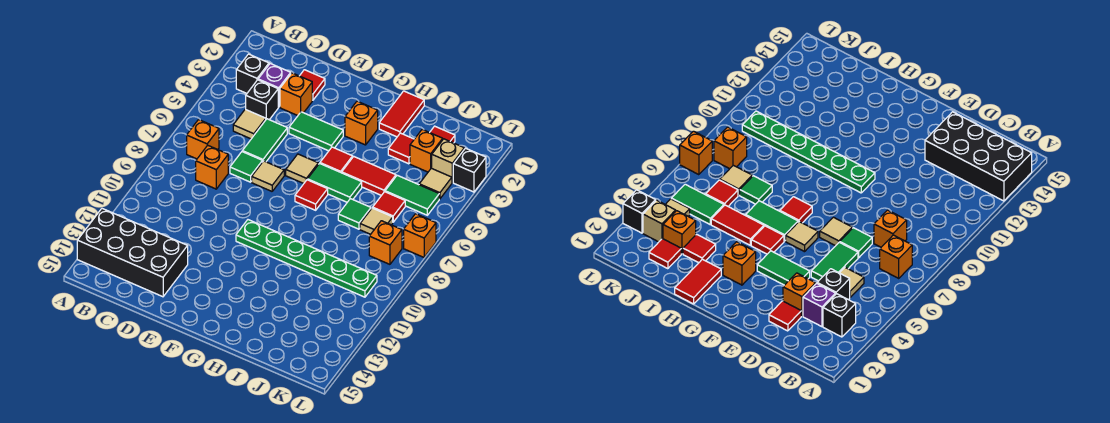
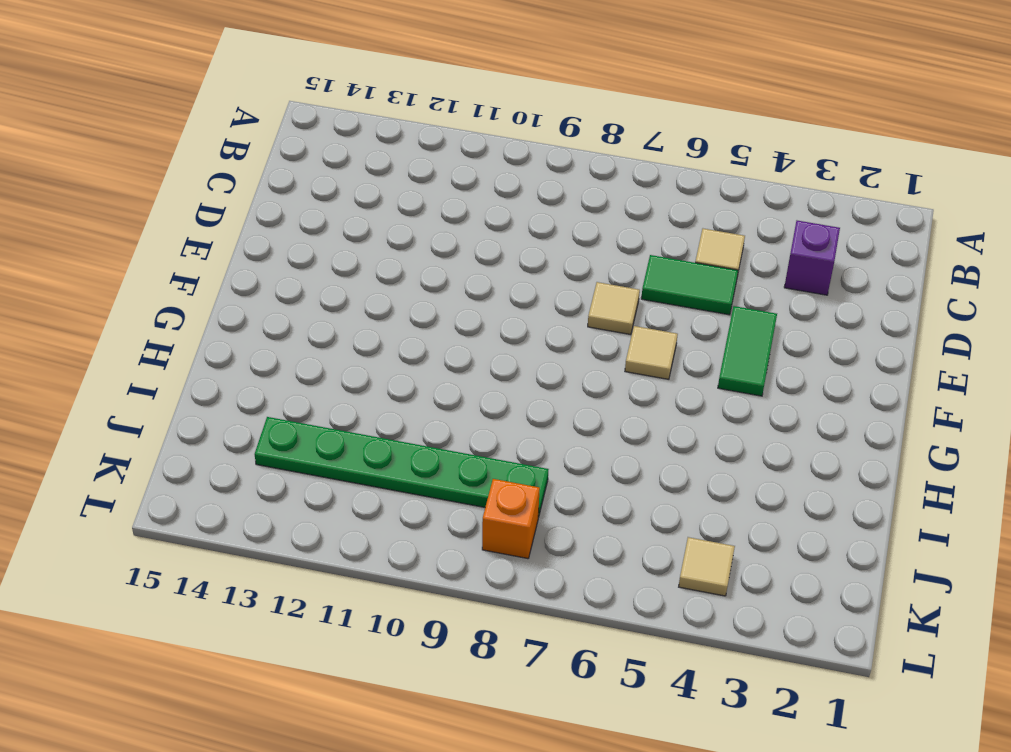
green 1x6 plate [255,417,548,517] -> green 1x6 plate turned to [236,220,377,297]
none -> black 2x4 brick [77,209,188,297]
none -> black 1x1 brick [236,54,269,93]
none -> orange 1x1 brick [187,120,219,159]
none -> black 1x1 brick [246,80,278,120]

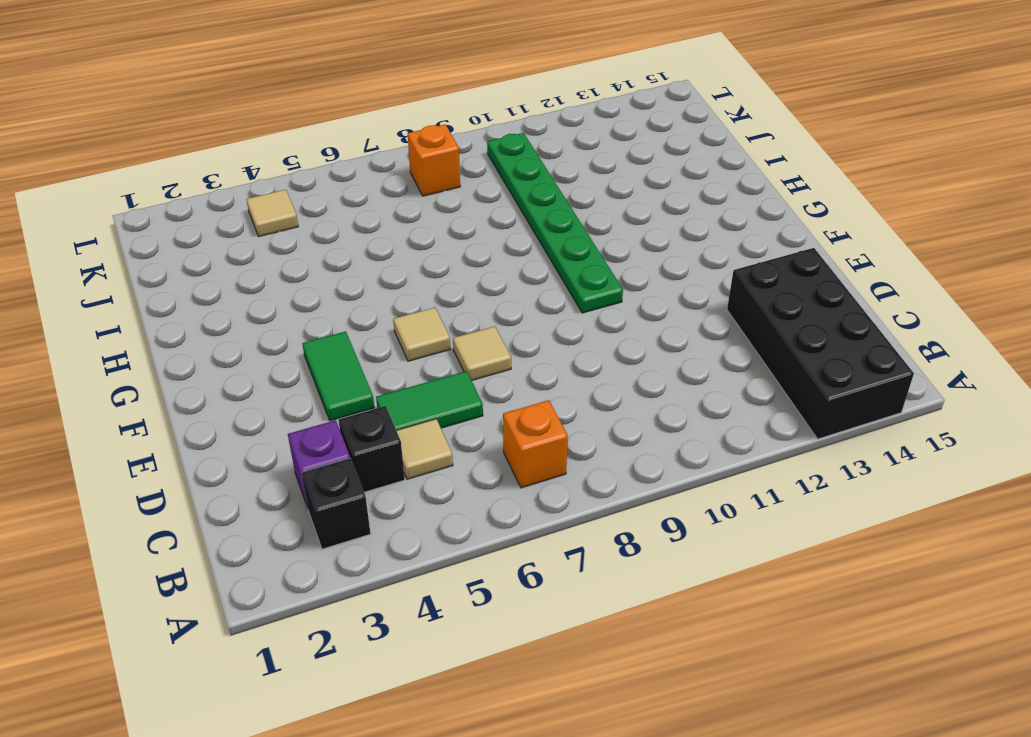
none -> orange 1x1 brick [196,145,228,189]
none -> red 1x1 tile [300,70,325,100]
none -> orange 1x1 brick [280,73,312,116]
none -> green 1x1 tile [230,152,262,182]

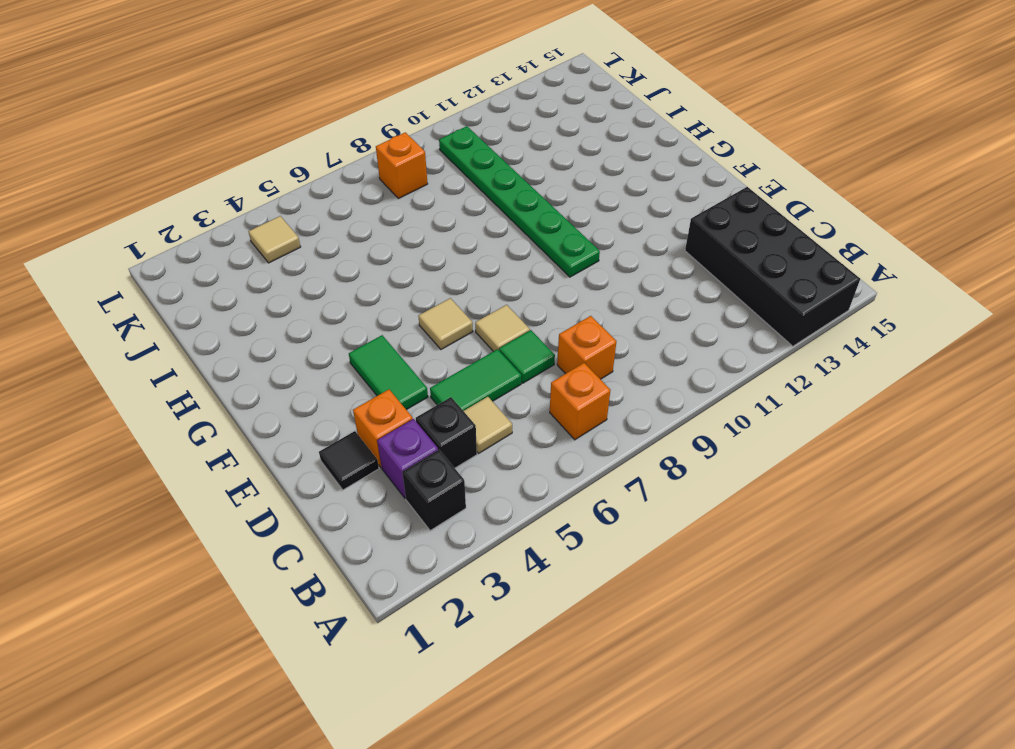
black 1x1 tile [319,431,379,490] -> red 1x1 tile [300,70,325,100]
none -> orange 1x1 brick [345,101,378,145]
none -> red 1x1 tile [320,147,353,173]
none -> green 1x2 tile [308,163,362,202]
none -> red 1x1 tile [295,180,328,210]

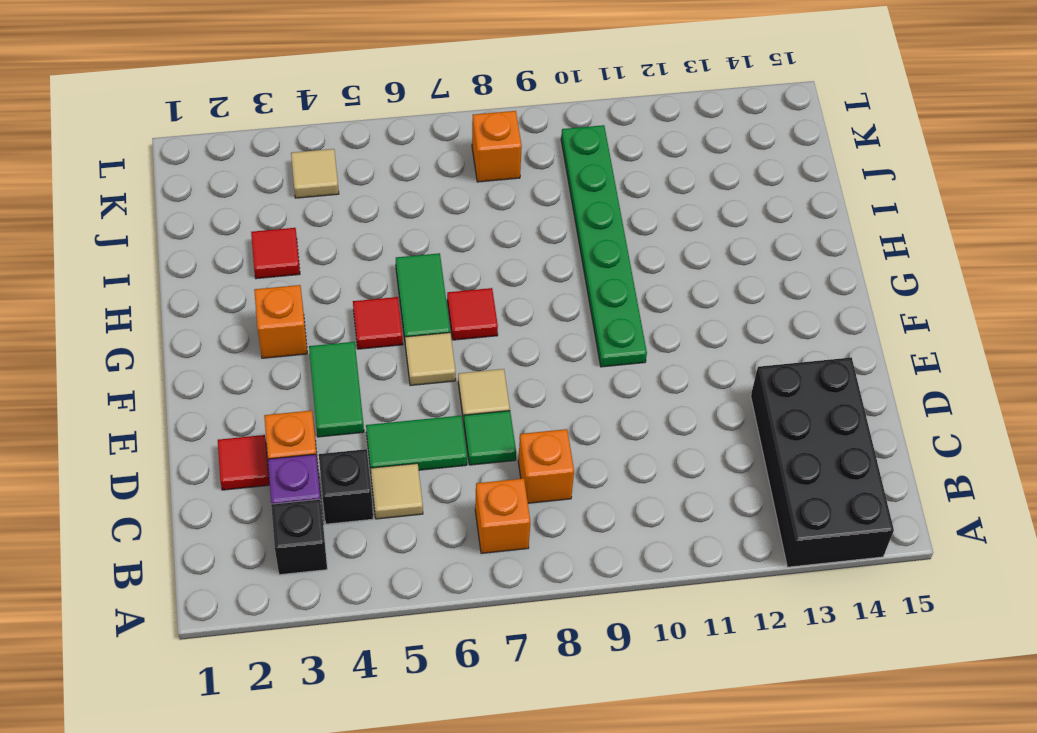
none -> red 1x2 tile [379,91,424,137]
none -> red 1x2 tile [342,157,396,195]
none -> green 1x1 tile [338,199,371,229]
none -> red 1x1 tile [430,126,455,143]

